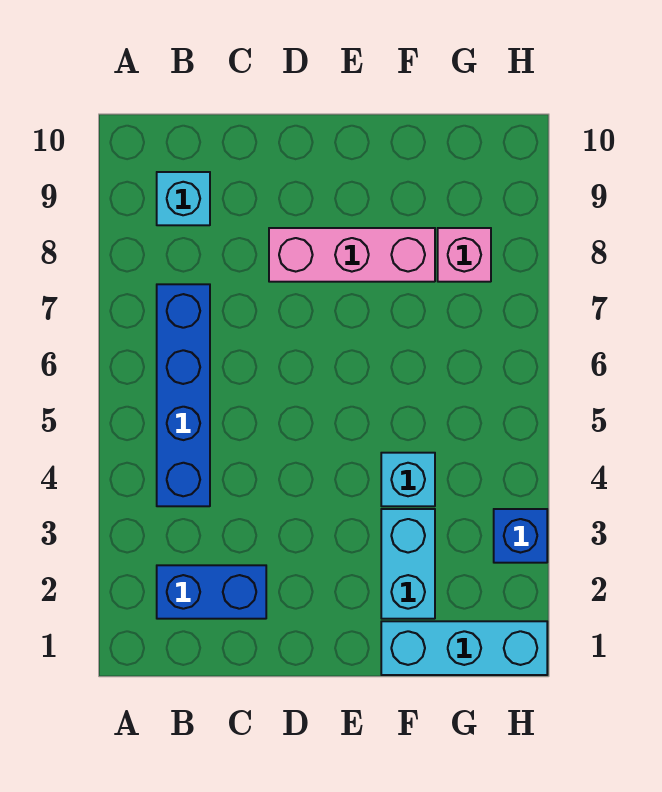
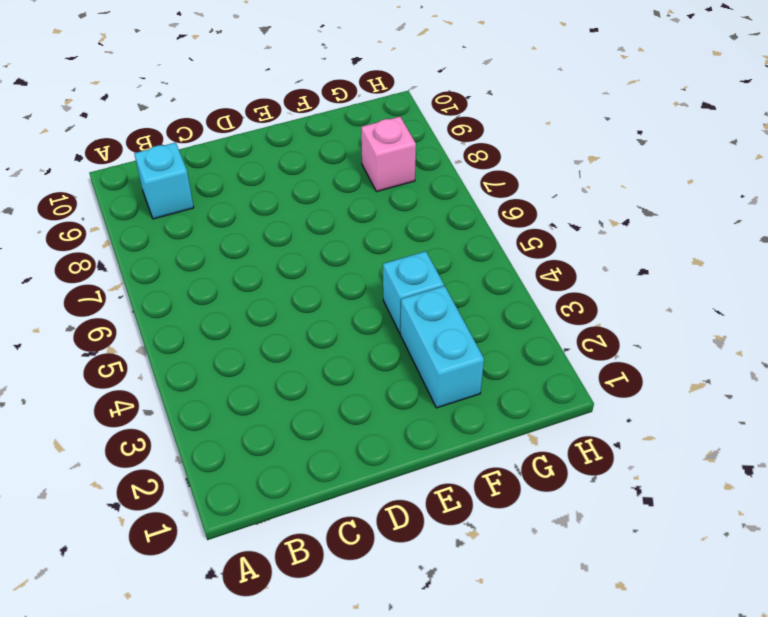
none -> blue 1x2 brick [157,565,266,619]
none -> blue 1x4 brick [157,284,210,506]

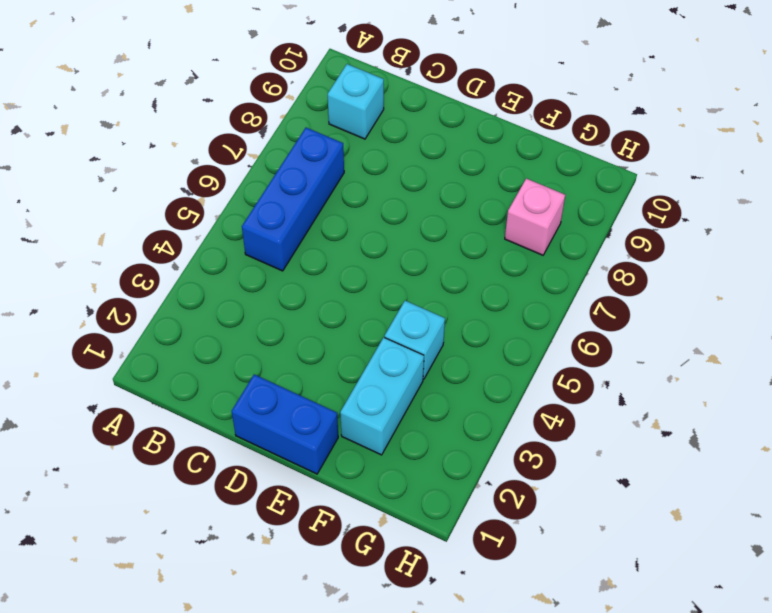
blue 1x3 brick [242,128,344,271] -> blue 1x4 brick [157,284,210,506]
blue 1x2 brick [232,375,338,474] -> blue 1x2 brick moved to [157,565,266,619]
none -> pink 1x3 brick [269,228,435,282]
none -> cyan 1x3 brick [381,621,547,675]

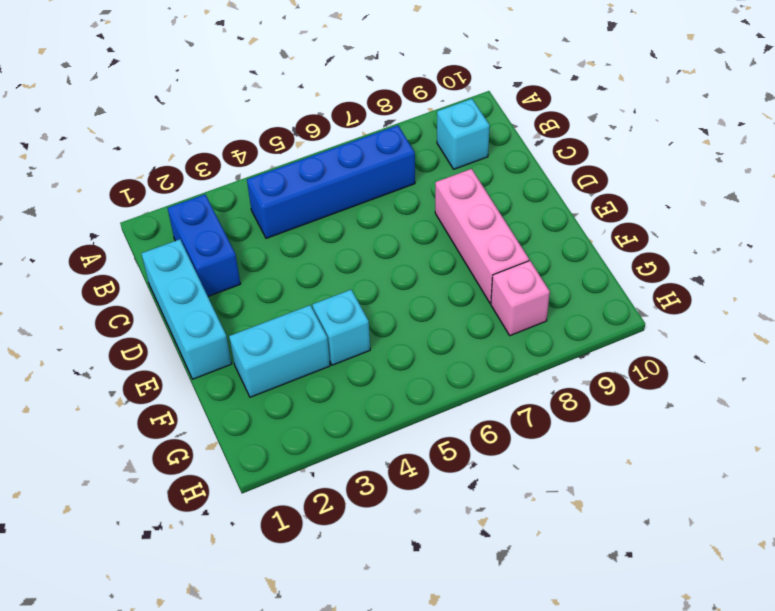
cyan 1x3 brick [141,239,232,379] -> cyan 1x3 brick moved to [381,621,547,675]
none -> blue 1x1 brick [494,509,547,563]

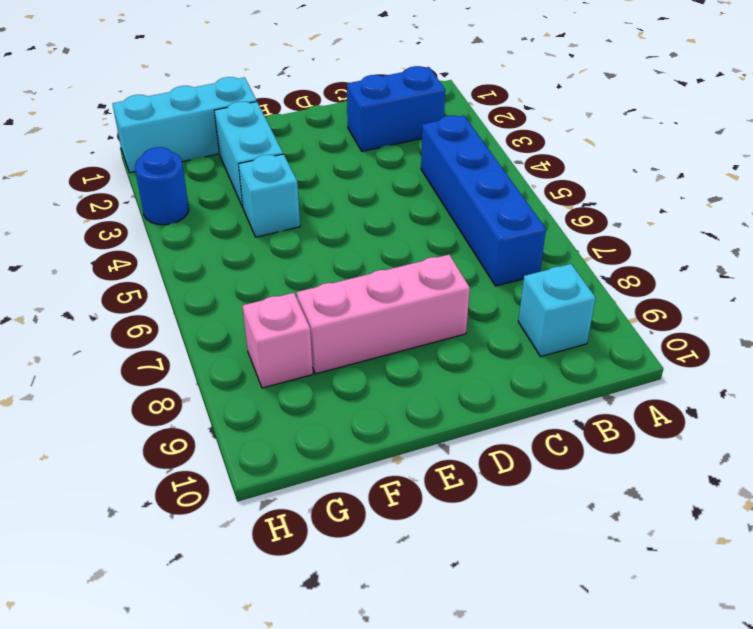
blue 1x1 round brick [135,147,189,225] -> blue 1x1 brick [494,509,547,563]

